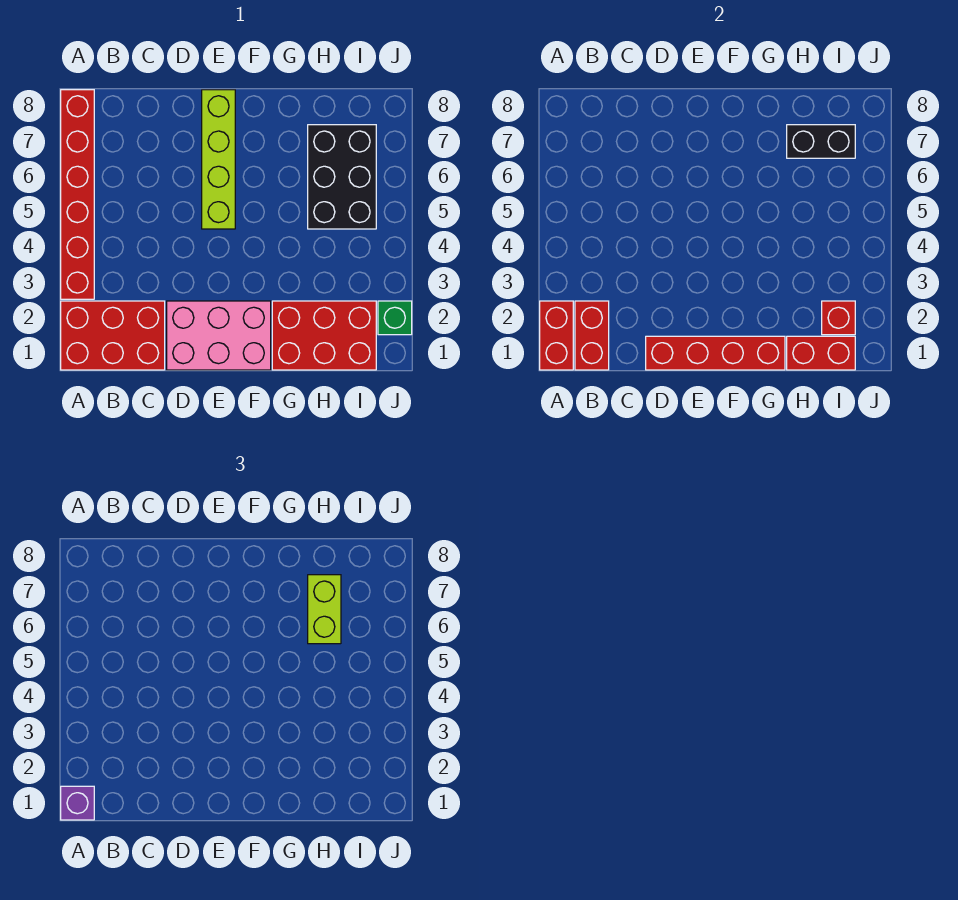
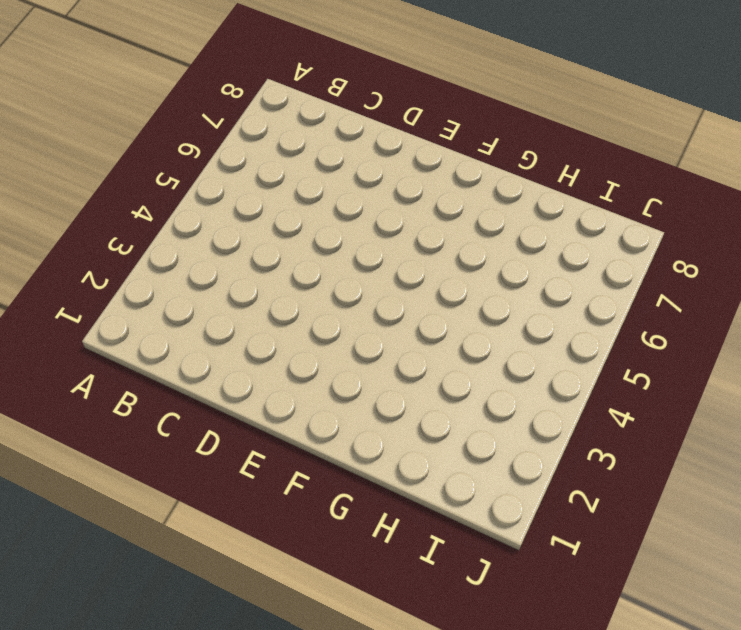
none -> red 2x3 brick [61,301,165,370]
none -> red 1x6 brick [61,90,94,299]
none -> pink 2x3 brick [167,301,271,370]

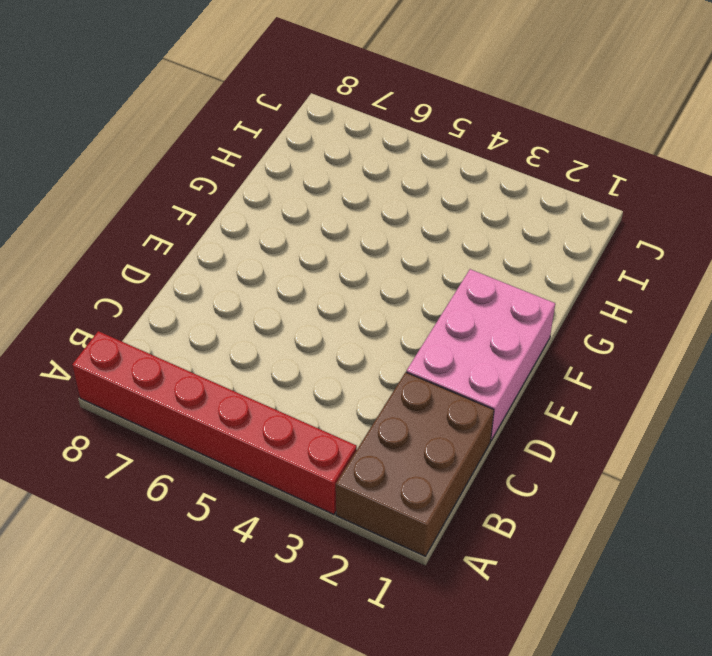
brown 2x3 brick [336,372,494,556] -> red 2x3 brick [61,301,165,370]
none -> lime 1x4 brick [202,90,235,229]
none -> red 2x3 brick [272,301,376,370]
none -> black 2x3 brick [308,125,376,229]

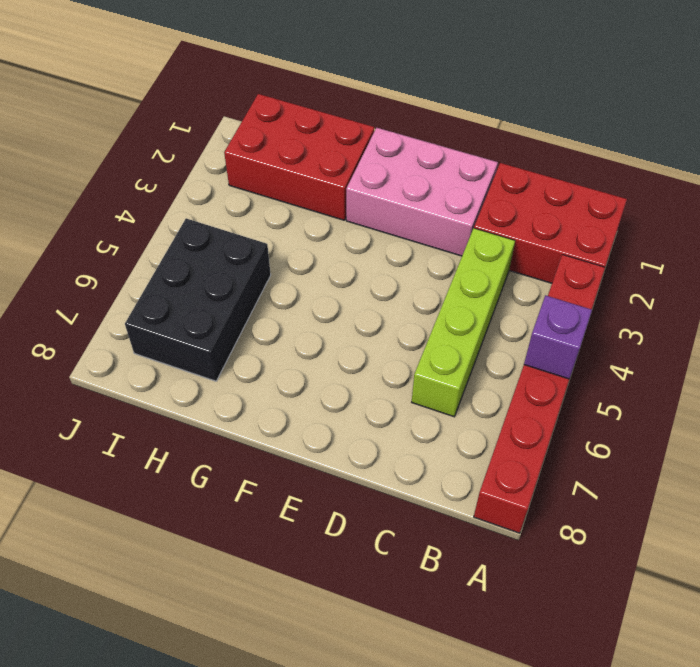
purple 1x1 brick [524,295,592,379] -> purple 1x1 brick moved to [61,786,94,820]
lime 1x4 brick [412,228,515,417] -> lime 1x4 brick moved to [202,90,235,229]
none -> green 1x1 brick [378,301,412,335]
none -> red 1x2 brick [540,301,573,370]
none -> red 1x2 brick [575,301,609,370]

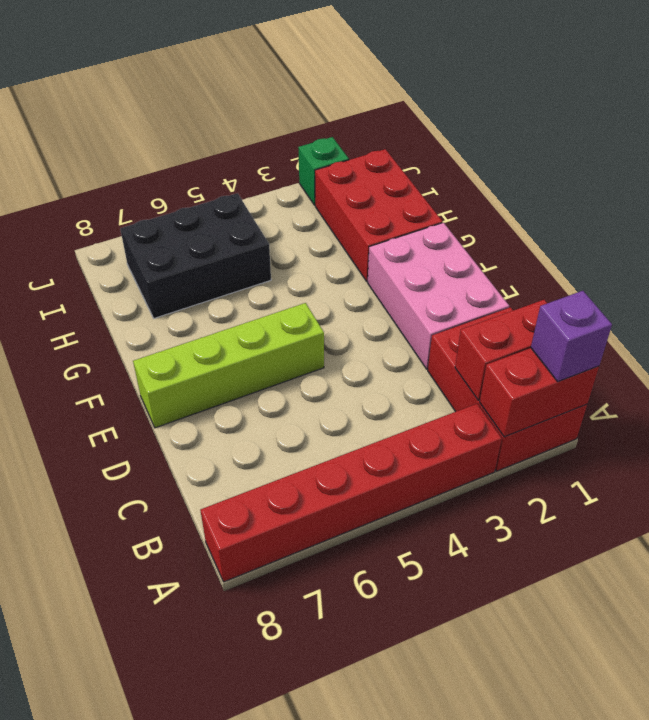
none -> red 1x4 brick [646,336,785,370]
none -> red 1x2 brick [787,336,855,370]
none -> black 1x2 brick [787,125,855,158]

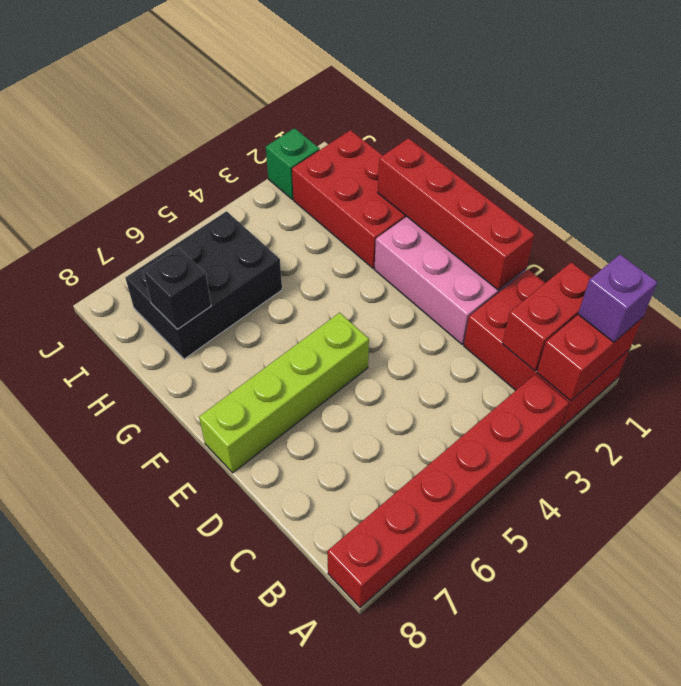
black 1x1 brick [143,248,211,329] -> black 1x2 brick [787,125,855,158]
none -> red 1x2 brick [787,336,855,370]
none -> red 1x1 brick [822,301,855,335]
none -> lime 1x2 brick [308,575,341,644]

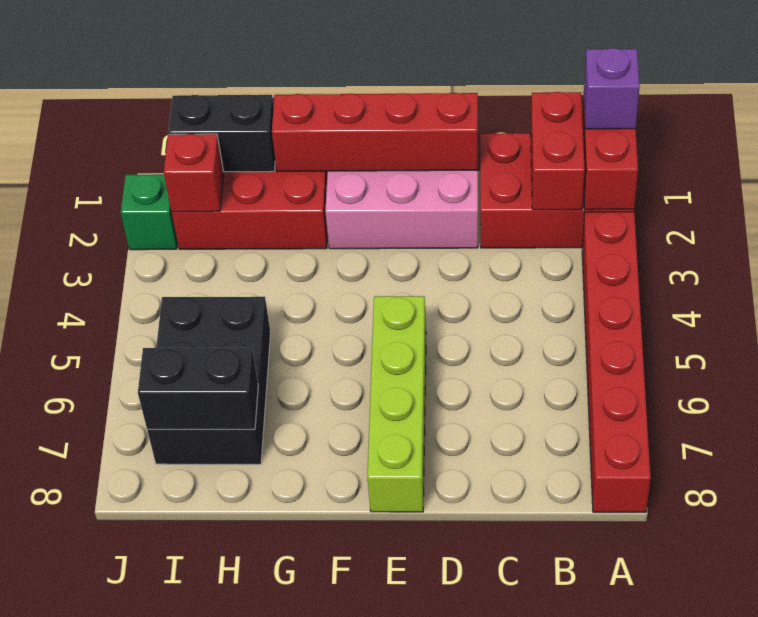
black 1x2 brick [168,95,275,172] -> red 1x2 brick [787,336,855,370]
none -> lime 1x2 brick [308,575,341,644]

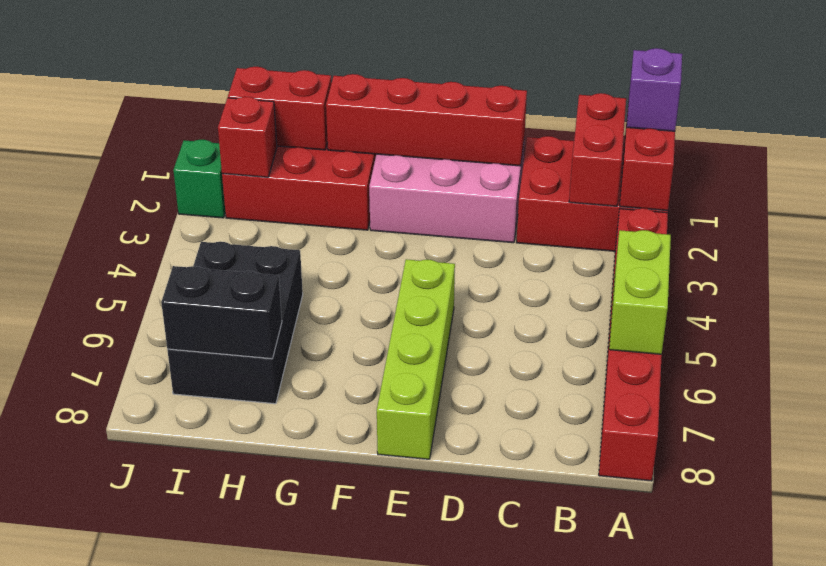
lime 1x2 brick [609,230,671,354] -> lime 1x2 brick moved to [308,575,341,644]

